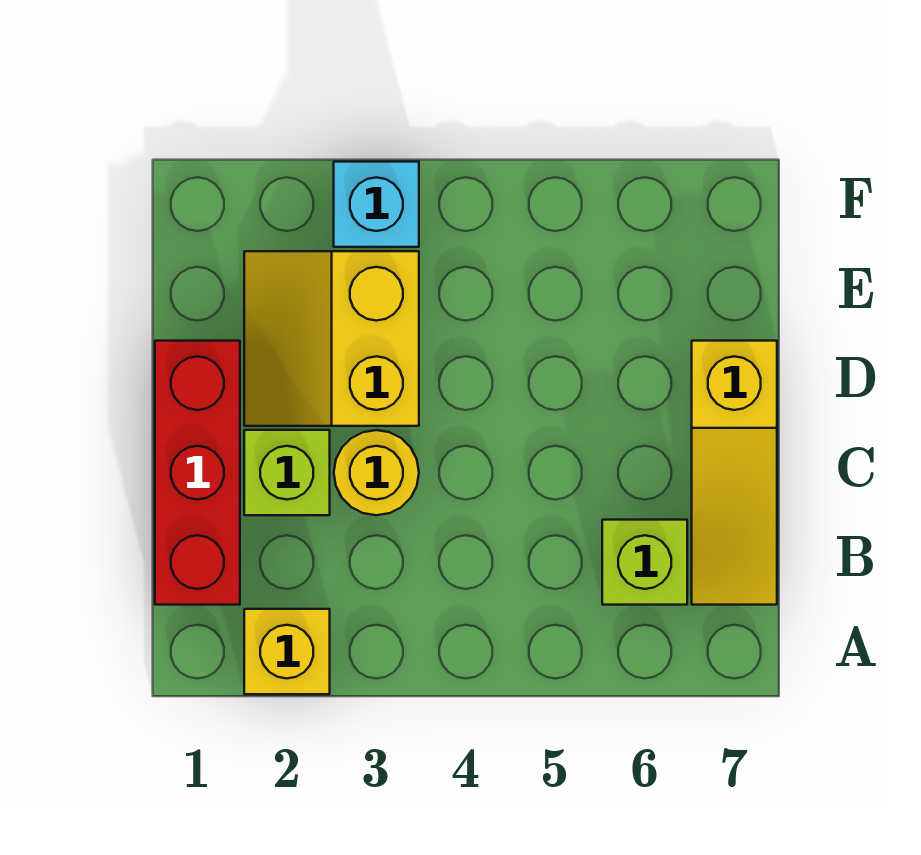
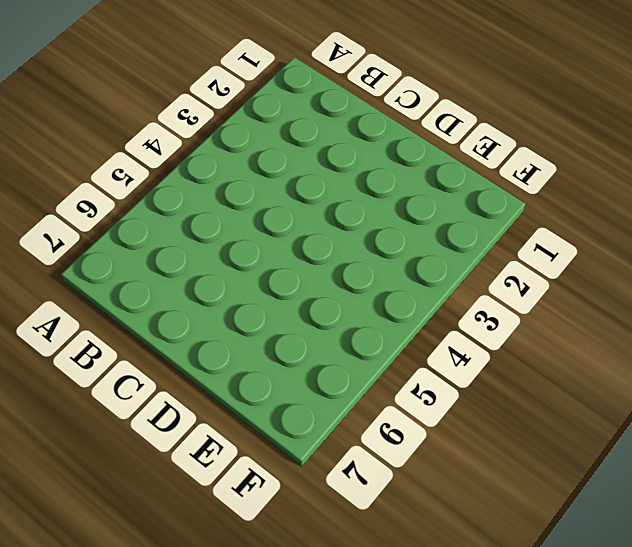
none -> yellow 1x1 brick [244,609,330,694]
none -> red 1x3 brick [155,341,240,605]

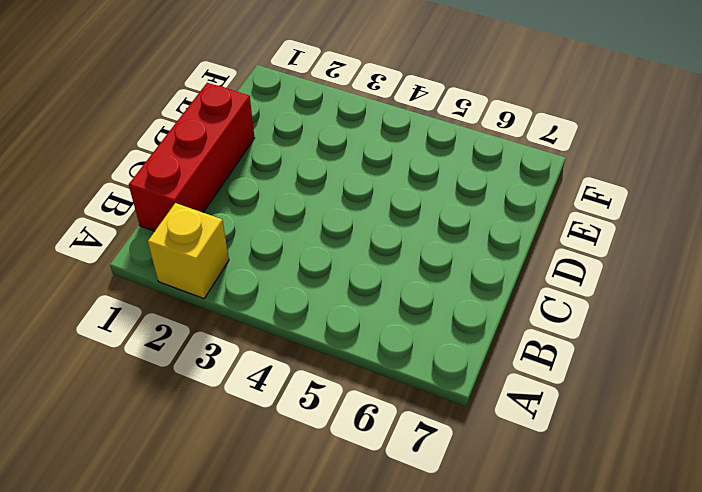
none -> lime 1x1 brick [602,520,687,605]
none -> yellow 1x3 slope [692,341,777,605]

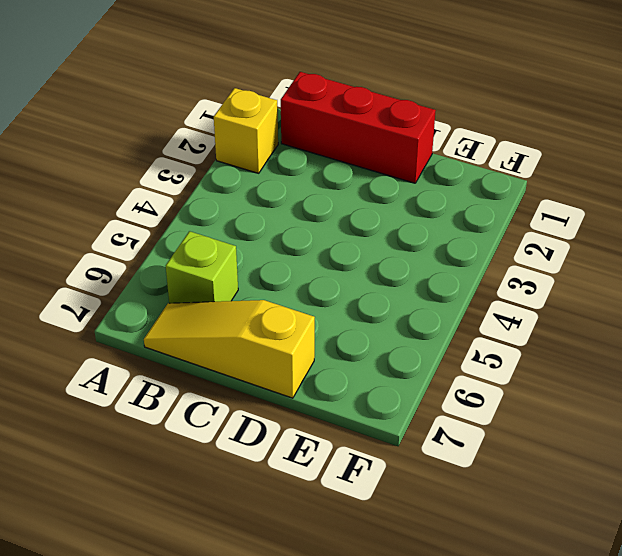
none -> lime 1x1 brick [244,430,330,515]
none -> yellow 1x1 round brick [334,430,419,515]

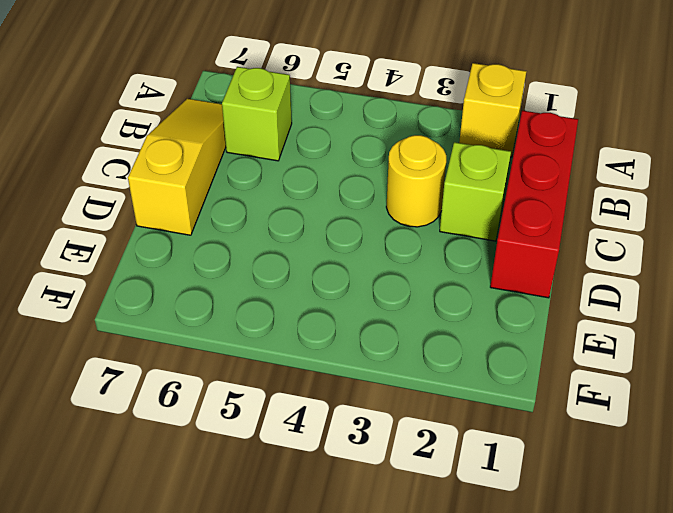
none -> yellow 2x2 slope [244,251,419,426]
none -> cyan 1x1 brick [334,162,419,247]

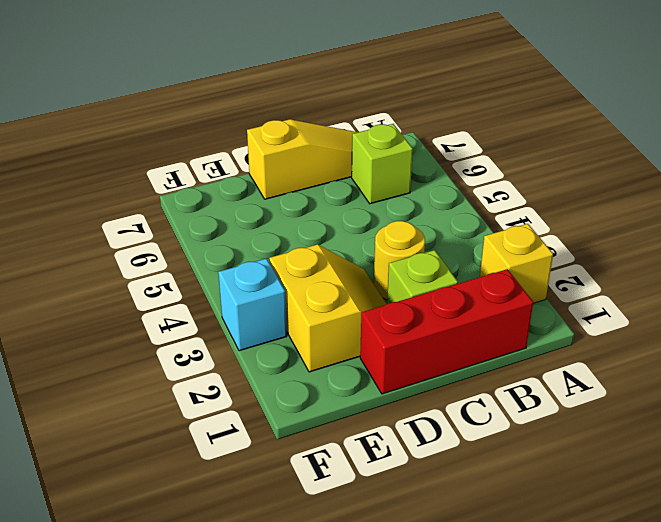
yellow 2x2 slope [269,245,387,372] -> yellow 2x2 slope turned to [244,251,419,426]

